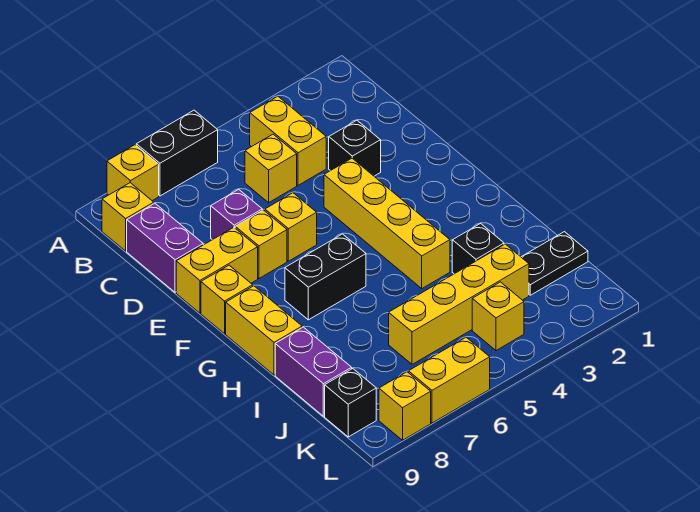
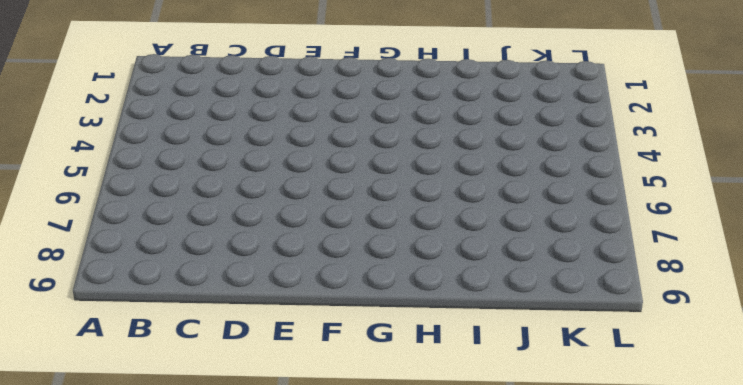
none -> black 1x2 brick [136,110,218,196]
none -> yellow 1x1 brick [107,145,159,201]
none -> yellow 1x2 brick [250,96,326,185]

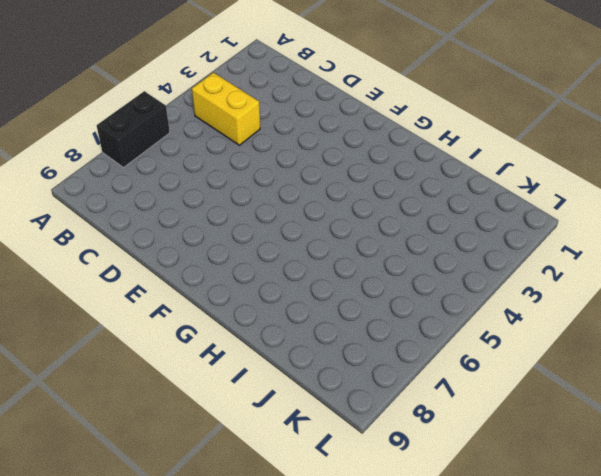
none -> yellow 1x1 brick [107,145,159,201]
none -> yellow 1x1 brick [102,183,154,251]
none -> yellow 1x1 brick [245,134,297,203]

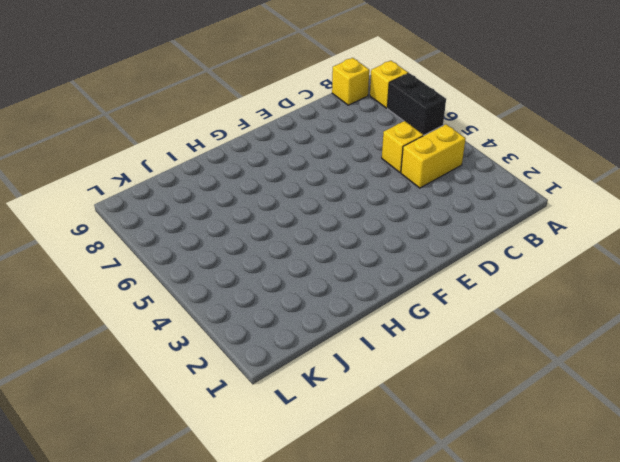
none -> purple 1x2 brick [127,203,203,292]
none -> black 1x1 brick [329,120,381,176]
none -> purple 1x1 brick [211,189,262,240]

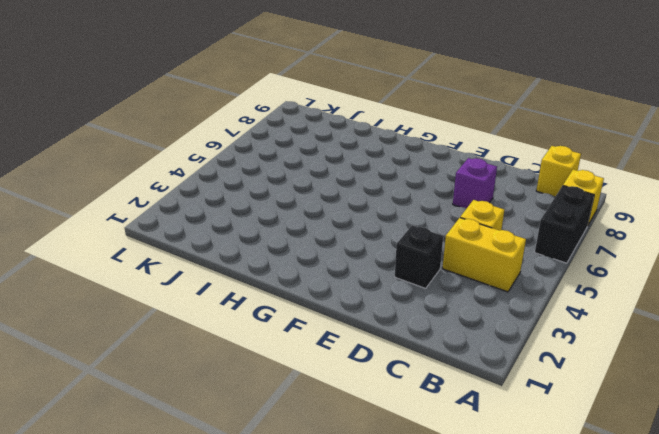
none -> purple 1x2 brick [127,203,203,292]
none -> yellow 1x4 brick [324,158,450,288]
none -> yellow 1x1 brick [265,193,317,261]

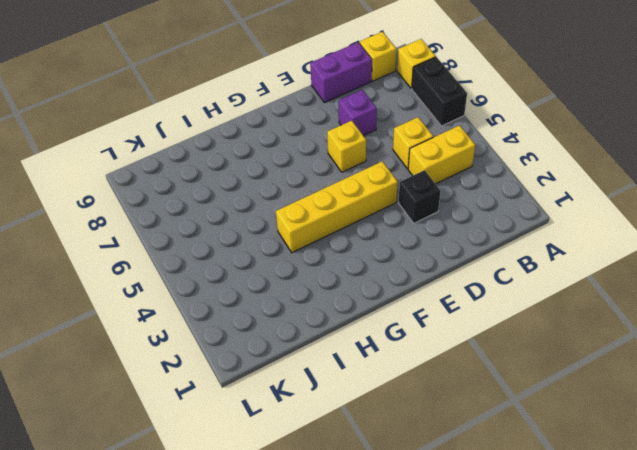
none -> yellow 1x1 brick [235,210,287,278]
none -> yellow 1x2 brick [176,227,258,313]
none -> yellow 1x1 brick [201,265,253,334]

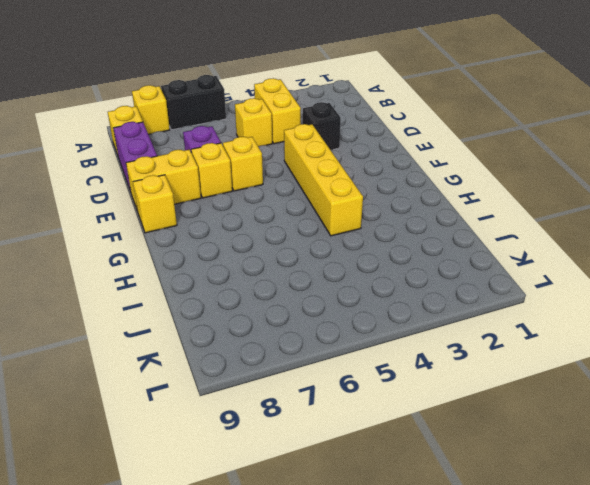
none -> black 1x2 brick [285,234,366,320]
none -> yellow 1x2 brick [226,286,302,375]
none -> black 1x1 brick [452,224,504,274]

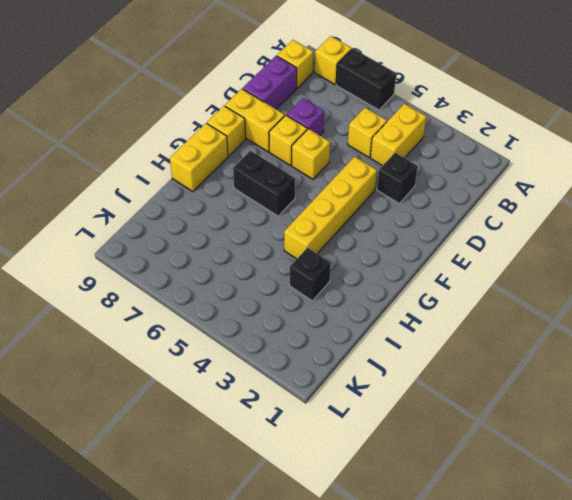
none -> purple 1x2 brick [275,327,352,416]
none -> black 1x2 plate [522,232,588,295]
none -> yellow 1x4 brick [389,244,529,364]

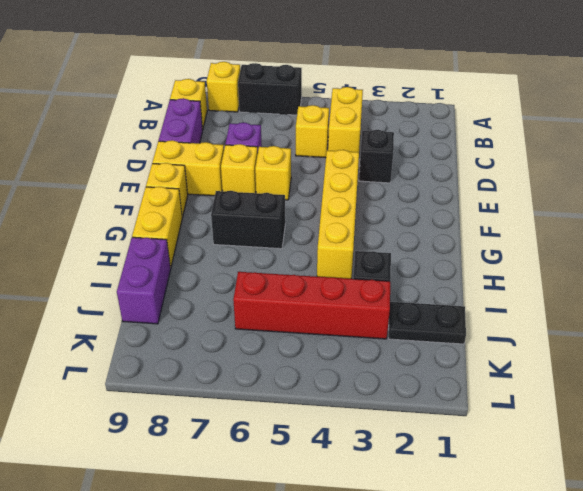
red 1x4 brick [233,272,390,339] -> yellow 1x4 brick [389,244,529,364]
none -> yellow 1x1 brick [472,282,524,350]
none -> black 1x1 brick [325,369,376,437]
none -> yellow 1x2 brick [409,337,490,423]

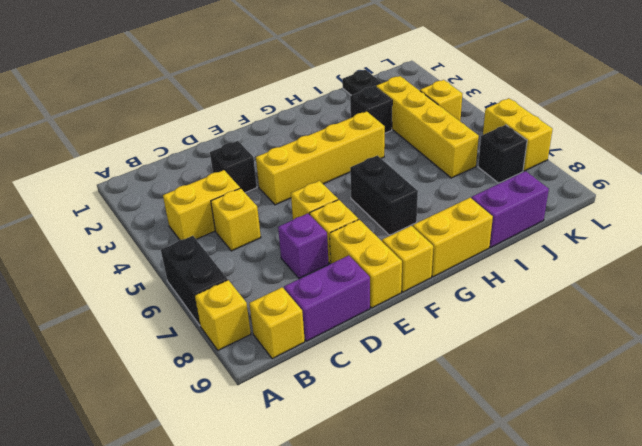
black 1x1 brick [478,125,527,183] -> black 1x1 brick moved to [325,369,376,437]
none -> yellow 1x1 brick [379,372,431,440]

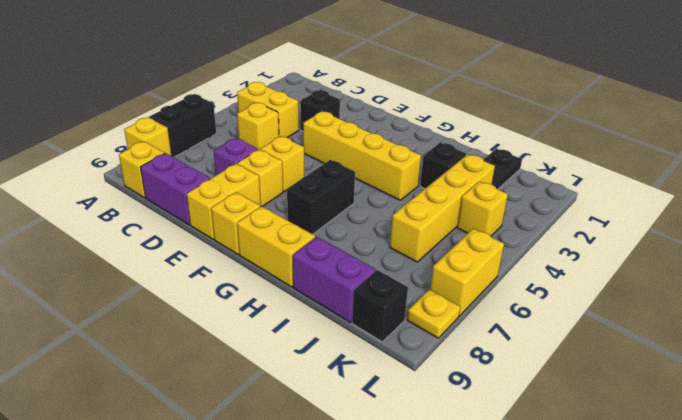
yellow 1x1 plate [407,290,460,338] -> yellow 1x1 brick [379,372,431,440]

